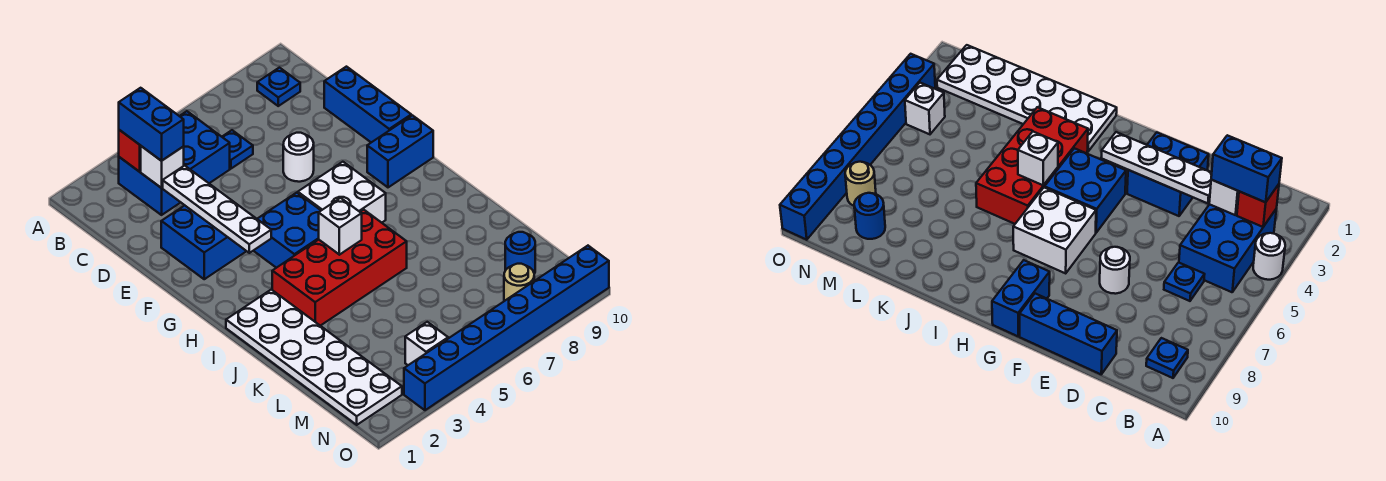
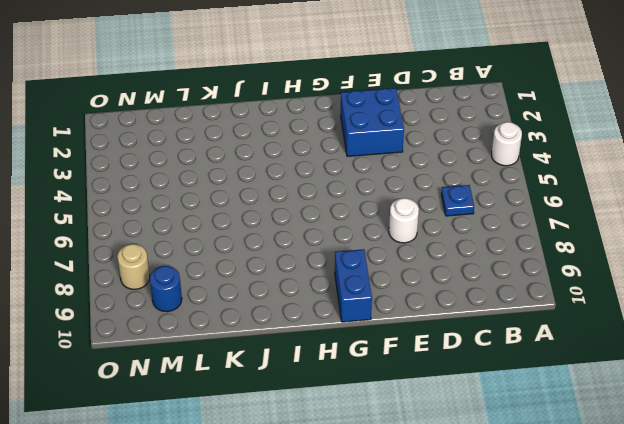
none -> blue 2x3 brick [119,111,230,215]
none -> blue 1x1 plate [257,68,300,106]
none -> blue 1x3 brick [324,67,411,142]

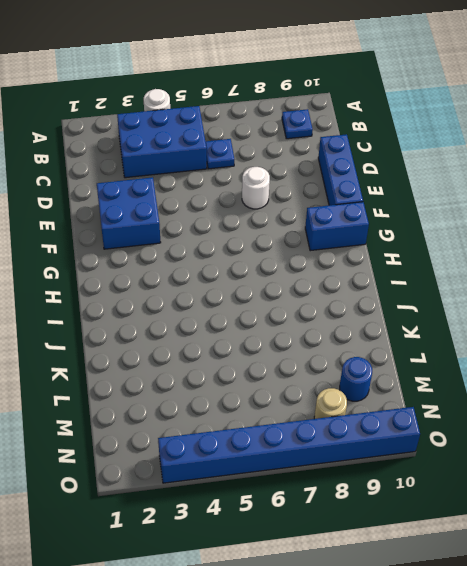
none -> blue 2x2 brick [253,193,321,268]
none -> white 2x2 brick [298,162,386,223]
none -> white 2x6 plate [226,290,402,425]

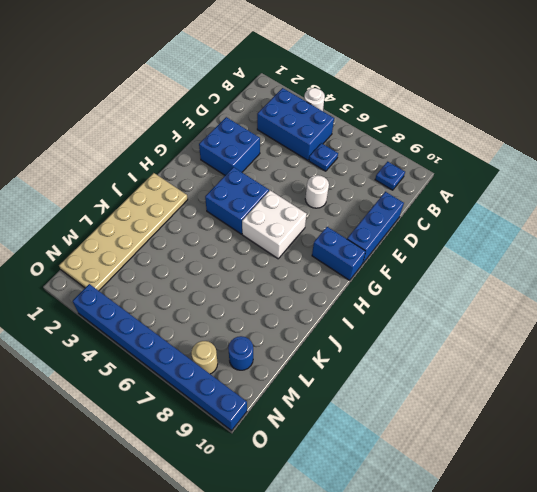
tan 2x6 plate [59,173,188,291] -> white 2x6 plate [226,290,402,425]
none -> red 2x4 brick [272,210,407,326]
none -> white 1x1 brick [405,322,448,365]
none -> red 1x1 brick [119,130,141,172]

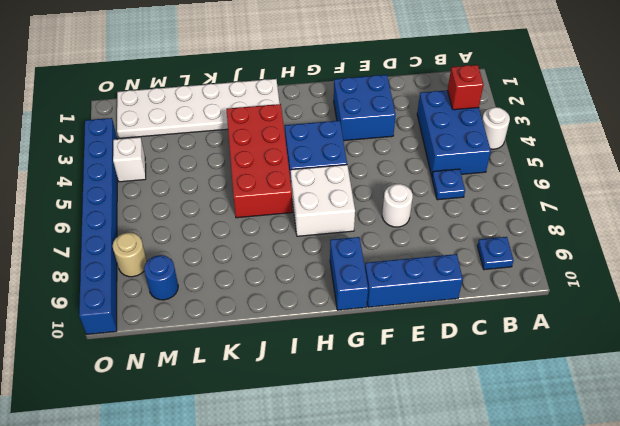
none -> white 1x1 brick [141,146,184,188]
none -> white 1x4 plate [162,166,271,253]
none -> white 1x1 brick [319,198,362,255]

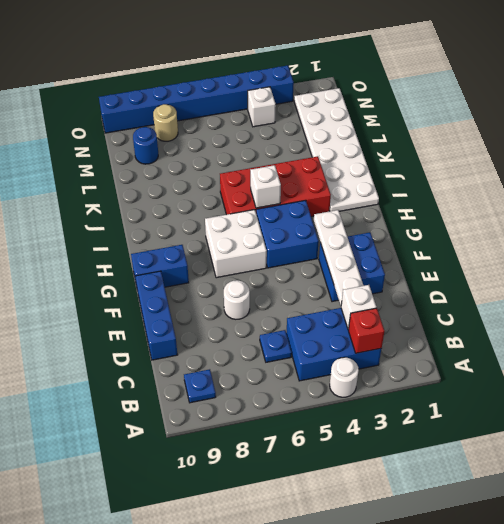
none -> blue 1x2 brick [119,88,184,161]

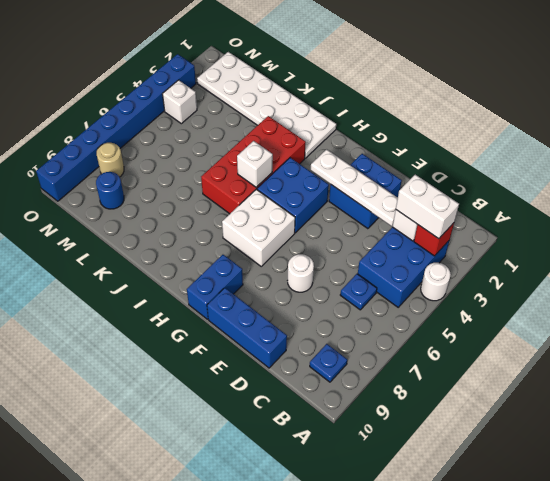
white 1x2 brick [396,175,459,239] -> blue 1x2 brick [119,88,184,161]

